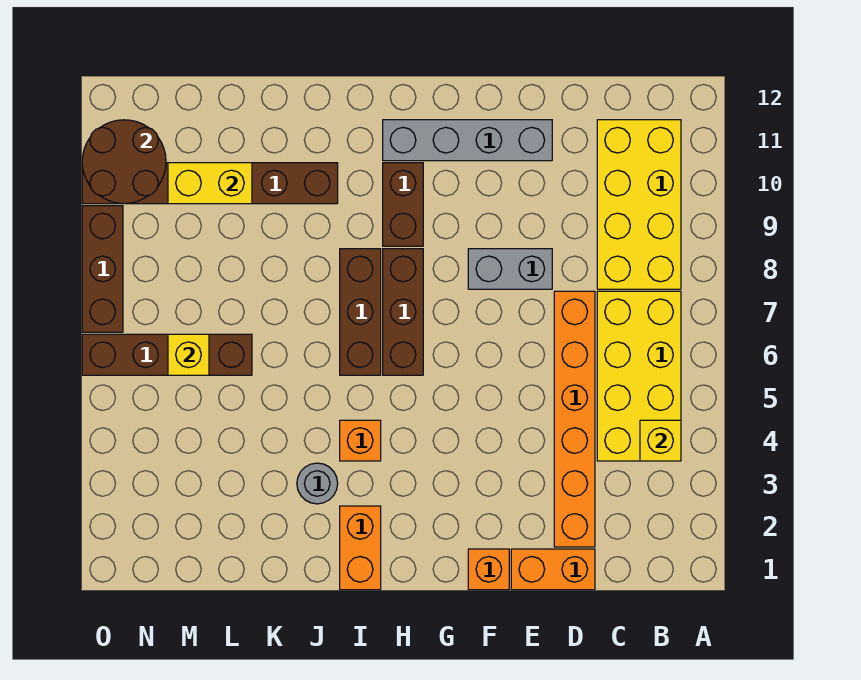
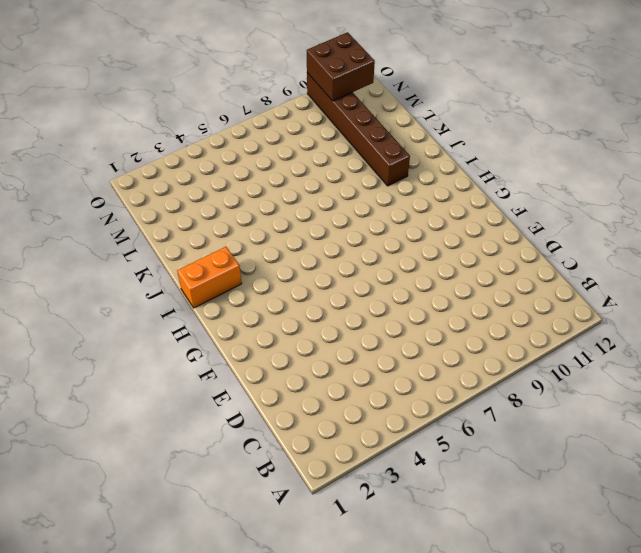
brown 2x2 brick [307,32,375,101] -> brown 2x2 round brick [82,120,166,204]
none -> yellow 2x4 brick [597,291,681,461]
none -> yellow 2x4 brick [597,120,681,289]
none -> orange 1x2 brick [511,549,595,590]

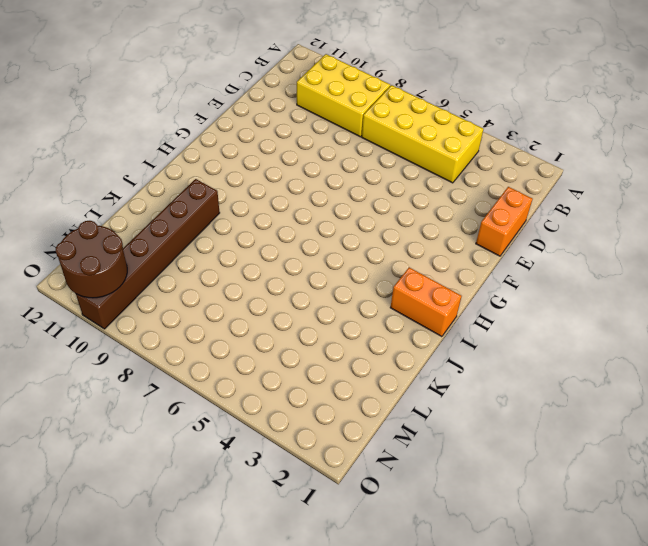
yellow 2x3 brick [297,54,390,137] -> yellow 2x4 brick [597,120,681,289]
none -> orange 1x6 brick [554,291,595,547]
none -> grey 1x2 brick [468,249,552,289]
none -> grey 1x4 brick [383,120,552,161]

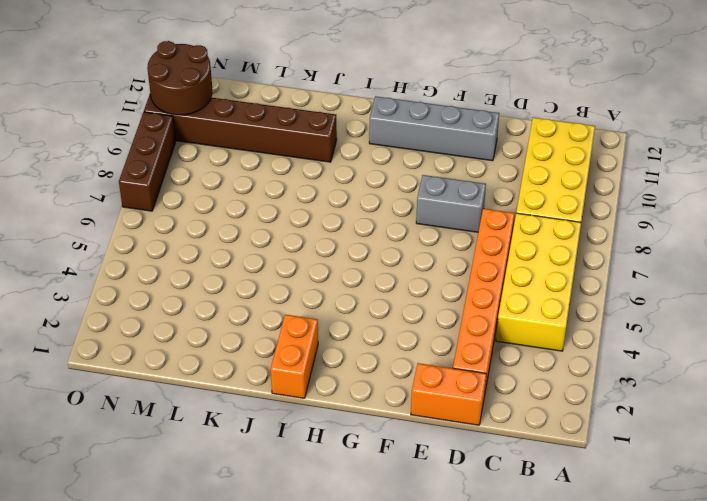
none -> orange 1x1 brick [468,549,509,590]
none -> brown 1x3 brick [383,249,423,375]
none -> brown 1x2 brick [383,163,423,246]

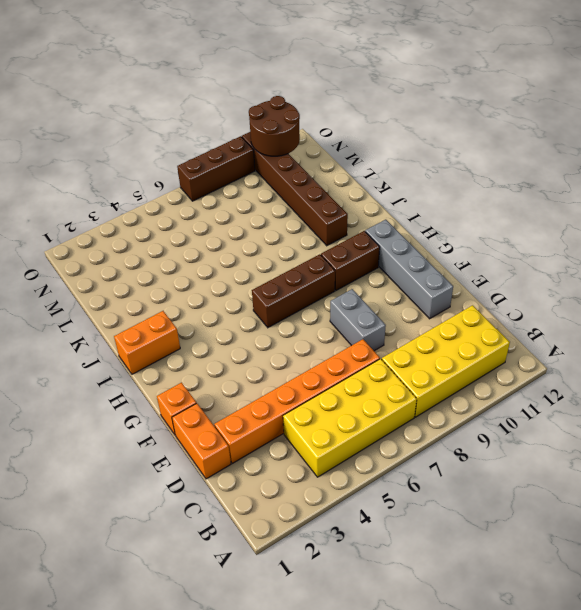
none -> orange 1x1 brick [340,420,381,461]
none -> brown 1x3 brick [340,249,381,375]
none -> grey 1x1 round brick [297,463,338,504]

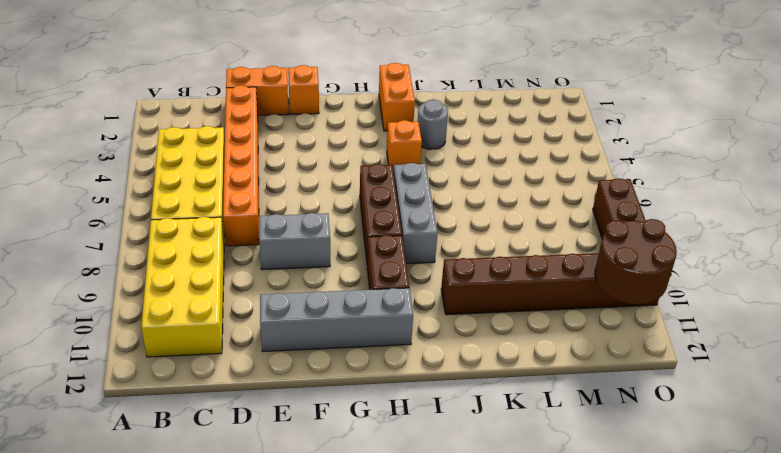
grey 1x3 brick [393,163,438,264] -> brown 1x3 brick [340,249,381,375]
none -> brown 1x4 brick [82,334,252,375]
none -> yellow 1x1 brick [640,420,681,461]
none -> yellow 1x2 brick [168,163,252,204]

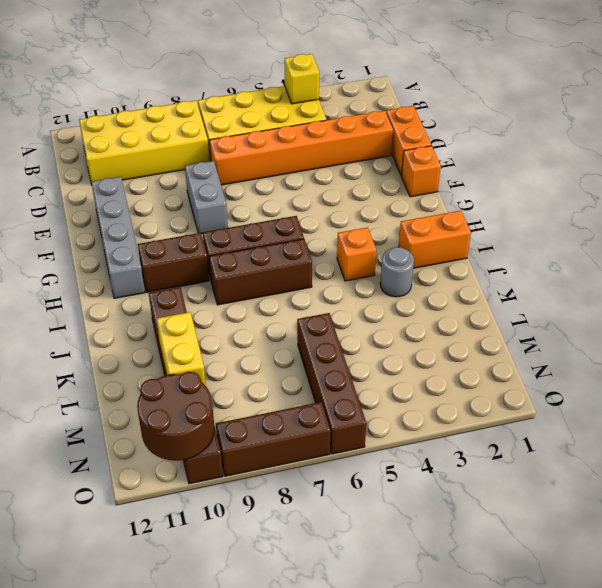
none -> yellow 1x1 brick [168,334,209,375]

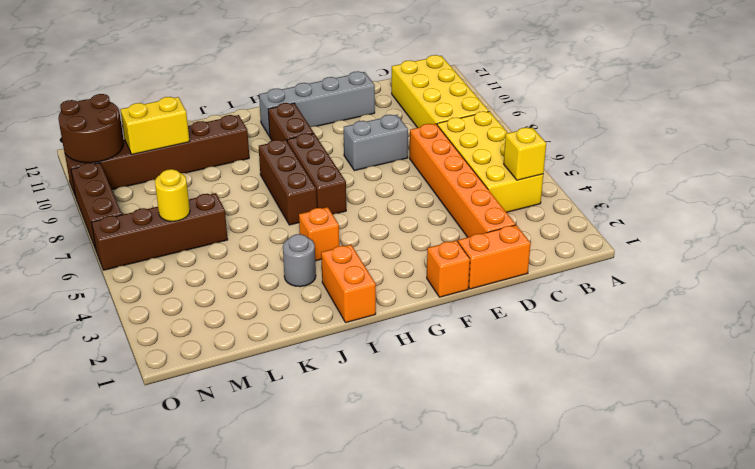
yellow 1x1 round brick [155,169,190,221] -> yellow 1x1 brick [168,334,209,375]

